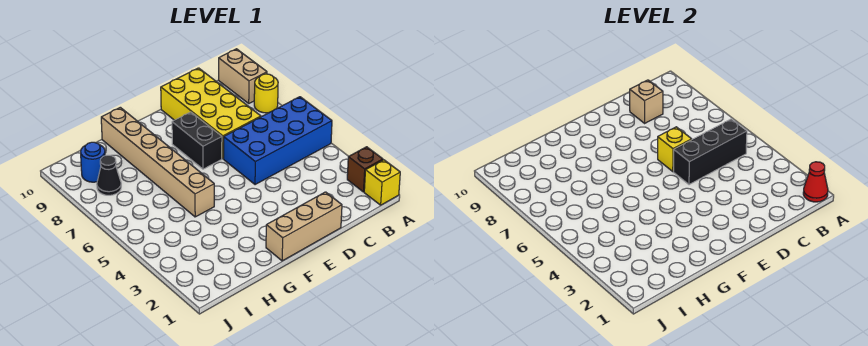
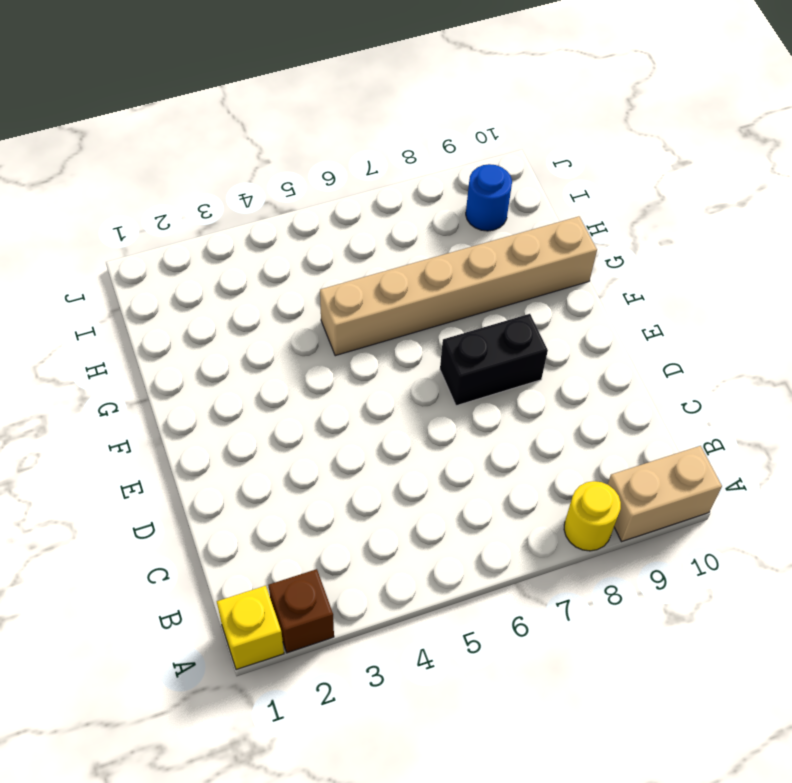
none -> blue 2x4 brick [224,97,332,185]
none -> yellow 2x4 brick [161,68,261,159]
none -> tan 1x3 brick [266,192,342,261]

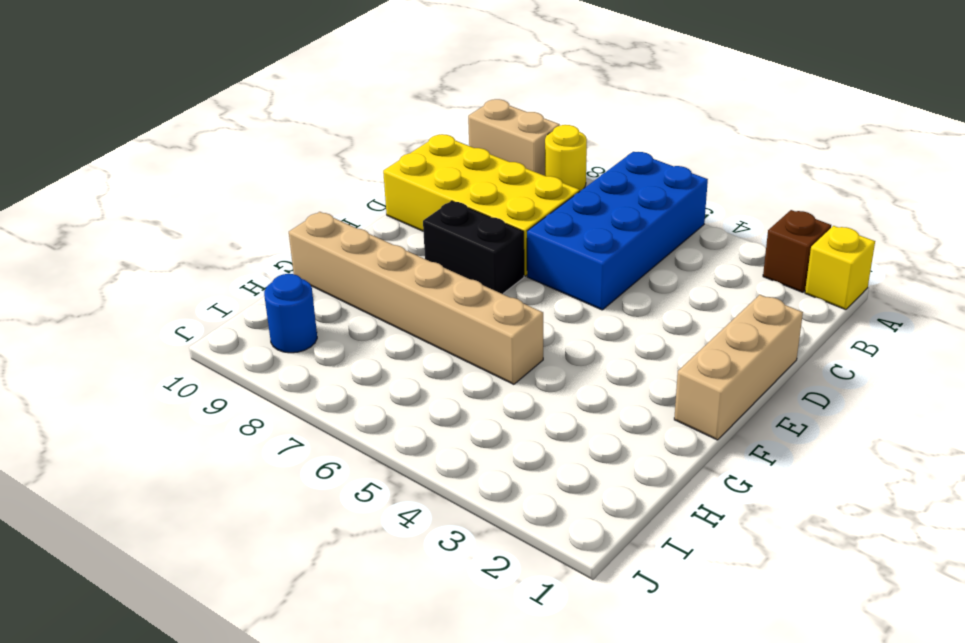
none -> black 1x1 cone [97,155,121,195]
none -> red 1x1 cone [803,162,828,202]
none -> black 1x3 brick [674,119,747,185]

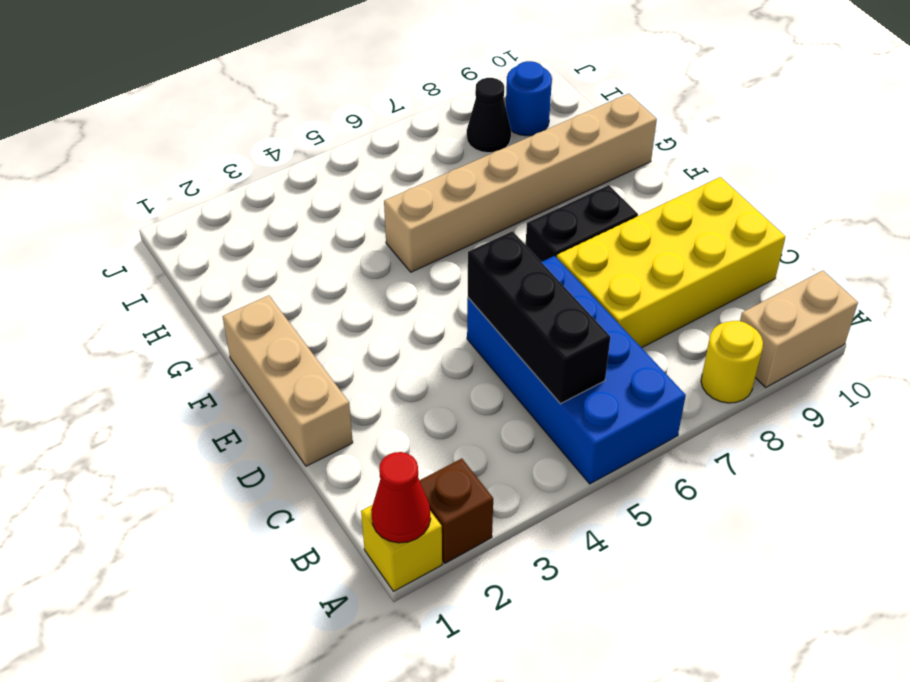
none -> tan 1x1 brick [630,80,663,123]
none -> yellow 1x1 brick [658,127,692,171]

